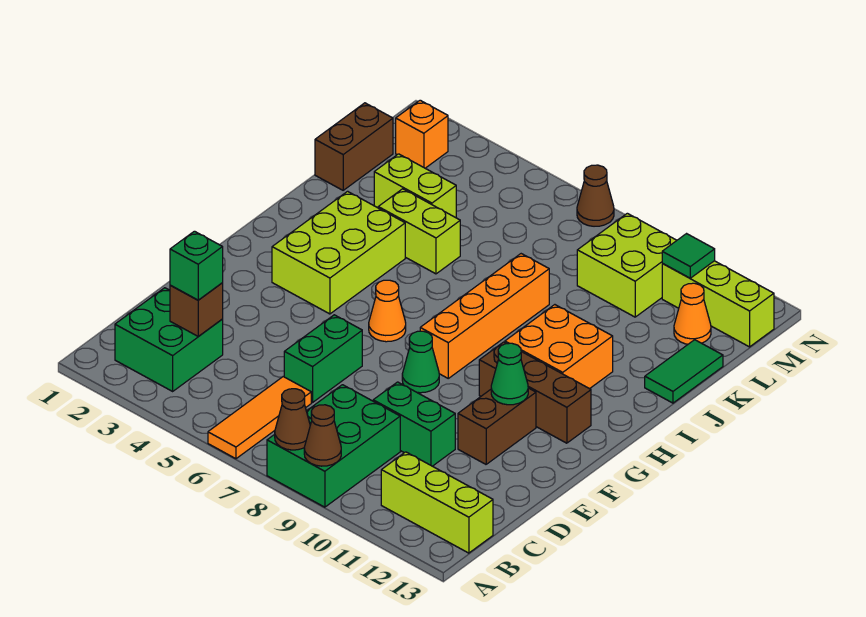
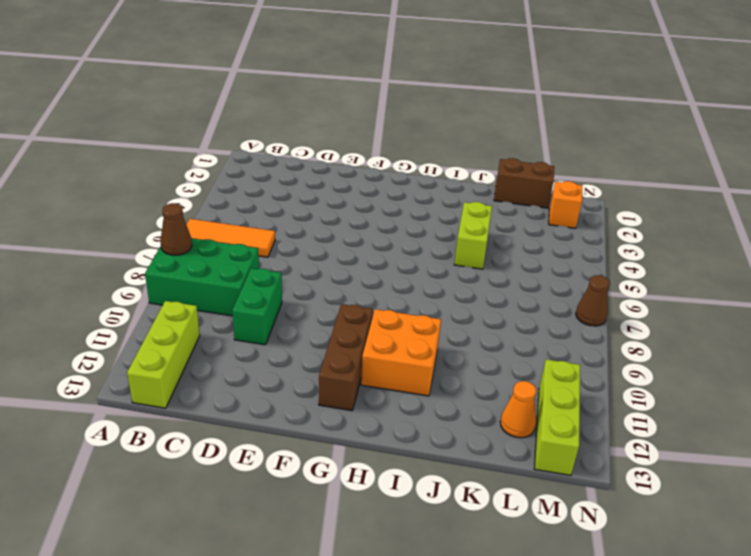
none -> green 2x2 brick [115,288,223,391]
none -> green 1x2 brick [284,315,362,402]
none -> brown 1x2 brick [458,388,536,464]

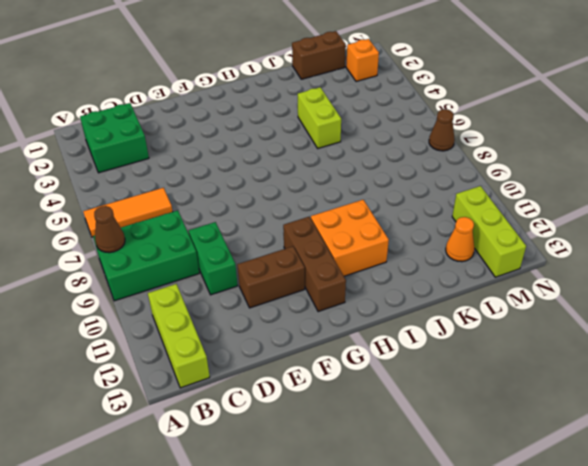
none -> green 1x2 brick [284,315,362,402]
none -> green 1x1 cone [402,331,439,393]
none -> lime 2x3 brick [272,191,405,314]

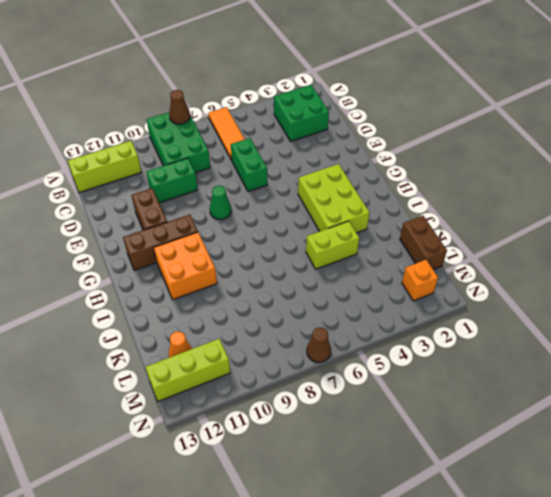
none -> orange 1x1 cone [369,280,406,342]
none -> orange 1x4 brick [420,254,549,378]
none -> green 1x2 tile [645,340,723,403]

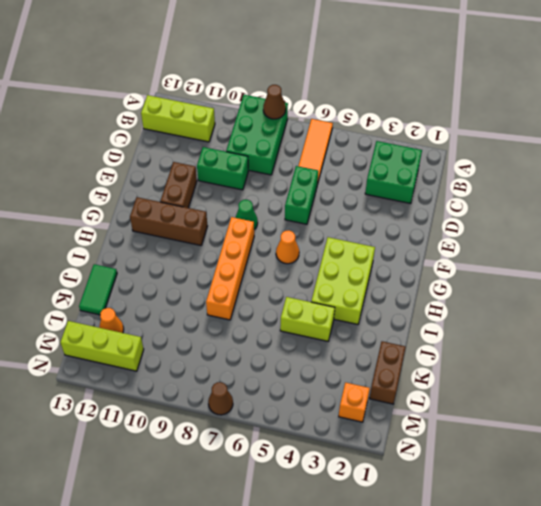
none -> orange 2x2 brick [505,305,613,389]
none -> lime 1x2 brick [374,154,456,218]
none -> lime 2x2 brick [577,213,677,317]

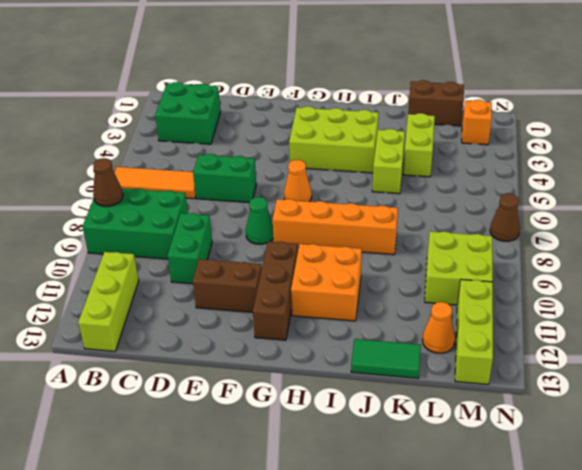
none -> brown 1x1 cone [304,405,341,466]
none -> brown 1x1 brick [170,283,223,336]
none -> green 1x1 cone [491,343,528,405]

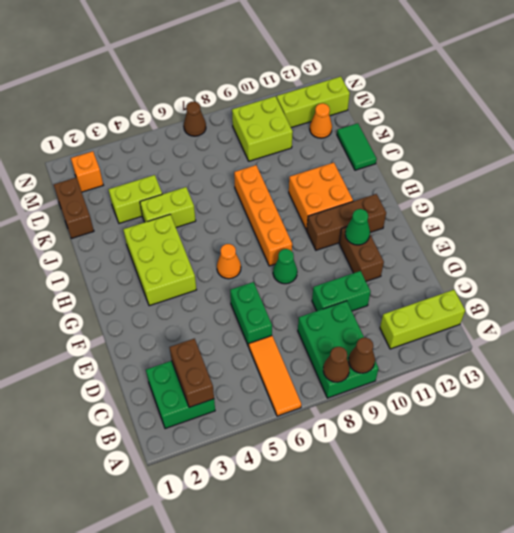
brown 1x2 brick [169,339,214,407] -> brown 1x1 brick [170,283,223,336]
none -> green 1x1 tile [662,234,715,278]
none -> green 1x1 brick [170,231,223,300]

